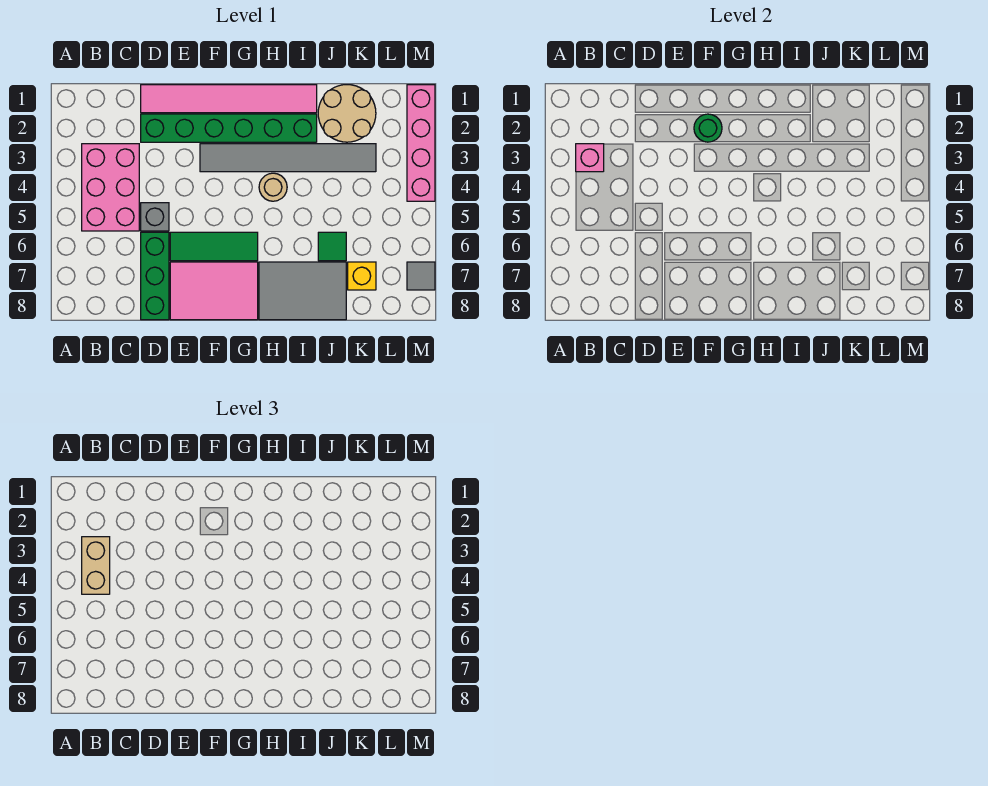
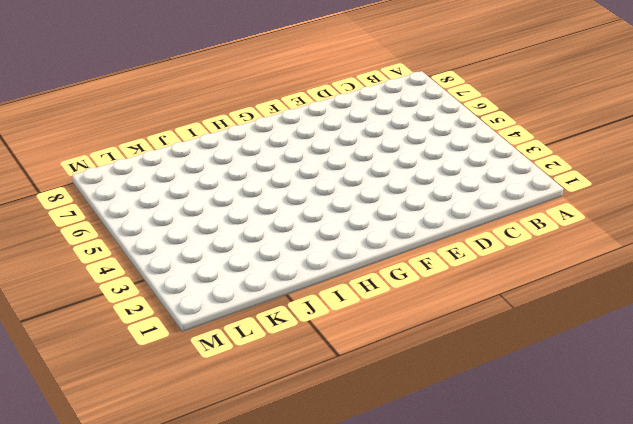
none -> pink 2x3 brick [82,144,139,231]
none -> pink 1x6 tile [141,85,317,113]
none -> green 1x6 brick [141,114,317,142]

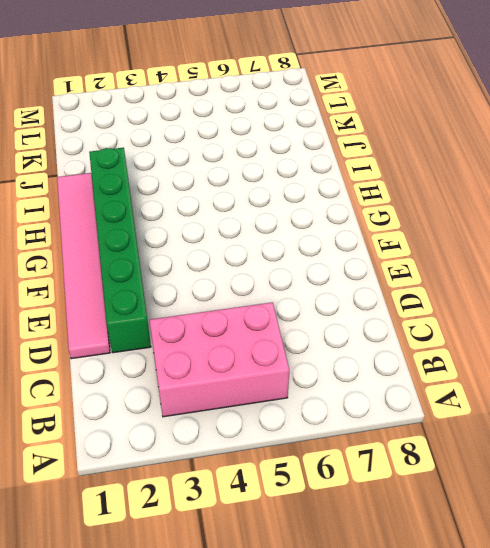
none -> grey 1x1 brick [141,203,169,231]
none -> green 1x3 brick [141,232,169,320]
none -> green 1x3 tile [170,232,258,261]

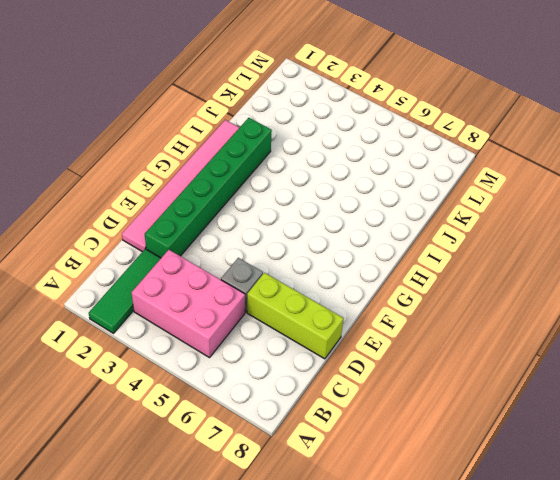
green 1x3 tile [89,249,161,333] -> green 1x3 tile moved to [170,232,258,261]
lime 1x3 brick [247,273,344,359] -> green 1x3 brick [141,232,169,320]
none -> pink 2x3 tile [170,262,258,320]
none -> grey 1x6 tile [200,144,376,172]
none -> tan 1x1 round brick [259,173,287,201]

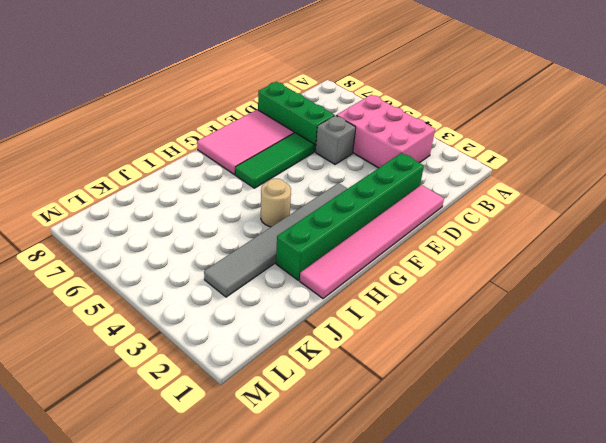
none -> grey 2x3 tile [259,262,346,320]
none -> tan 2x2 round brick [318,85,376,142]
none -> green 1x1 tile [318,232,346,261]

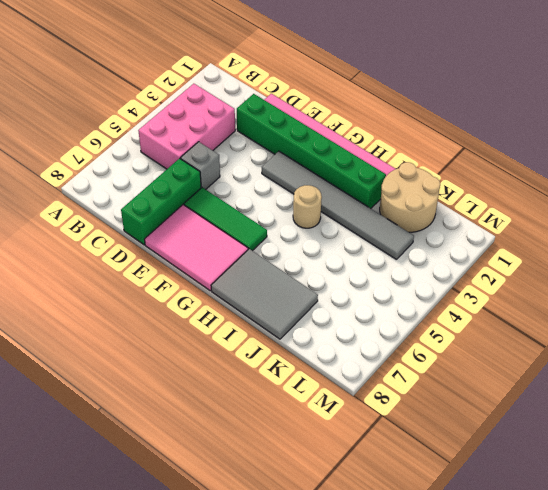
none -> green 1x1 tile [318,232,346,261]
none -> yellow 1x1 brick [348,262,376,290]
none -> pink 1x4 brick [407,85,435,201]

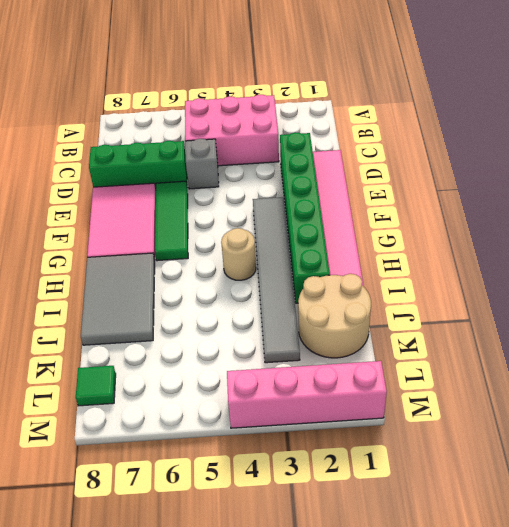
green 1x1 tile [76,366,116,406] -> green 1x1 tile moved to [318,232,346,261]
none -> yellow 1x1 brick [348,262,376,290]
none -> grey 1x1 tile [407,262,435,290]
none -> pink 1x1 brick [576,144,604,172]

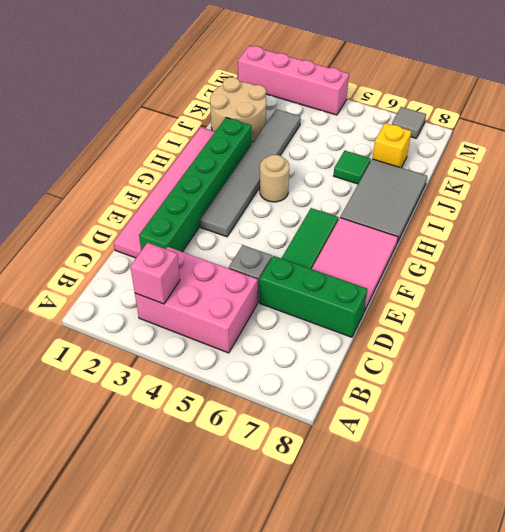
none -> green 1x1 round brick [694,114,722,142]
none -> tan 1x2 brick [82,537,110,594]

